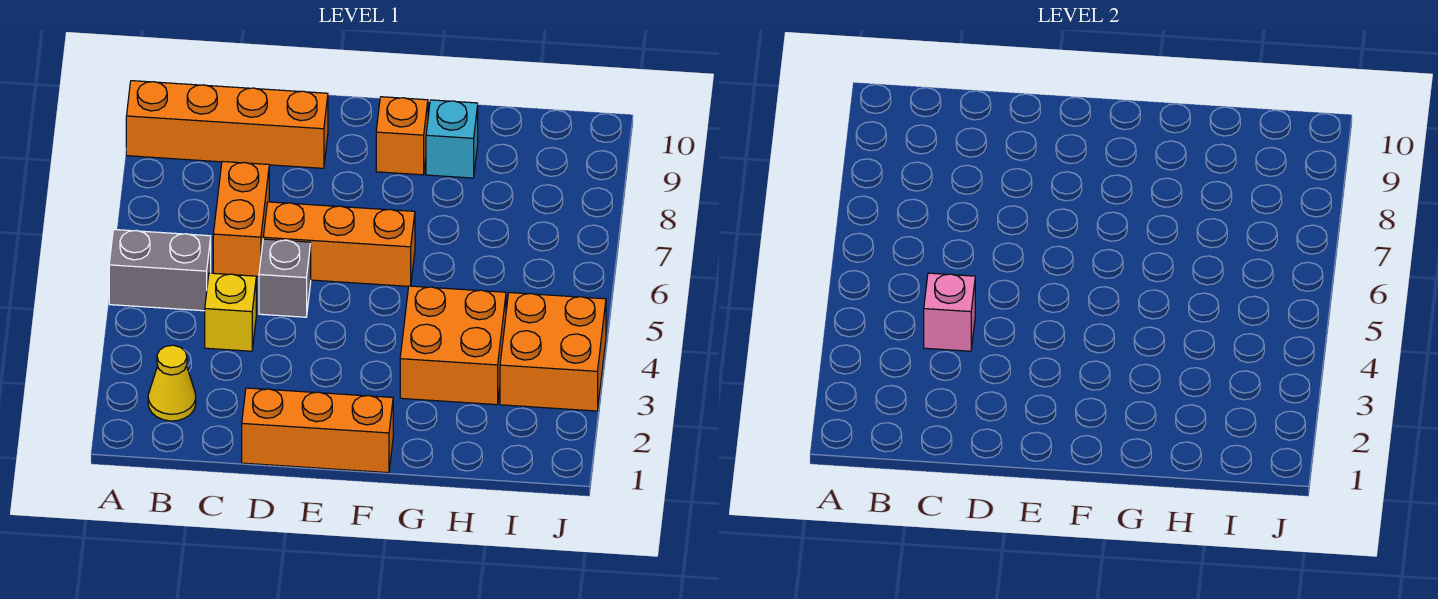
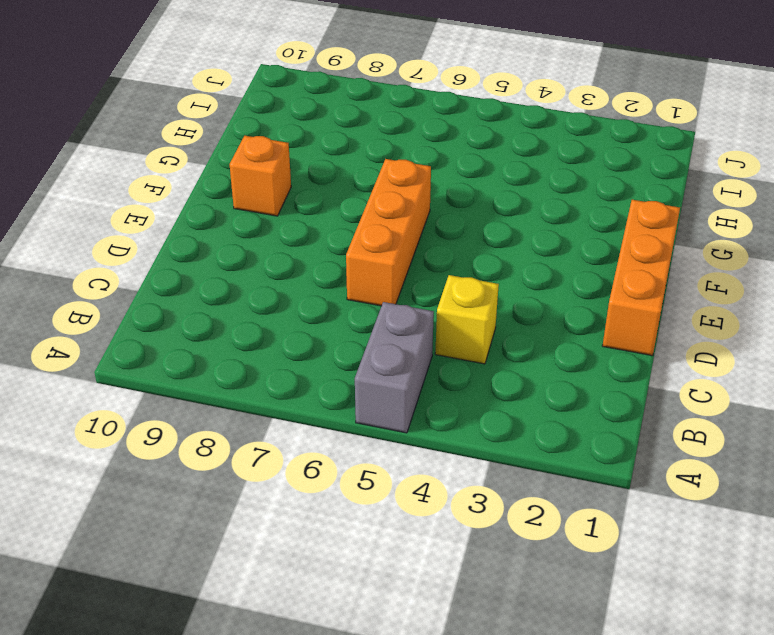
none -> orange 1x4 brick [126,81,328,168]
none -> yellow 1x1 cone [148,345,196,421]
none -> orange 1x2 brick [213,161,269,277]

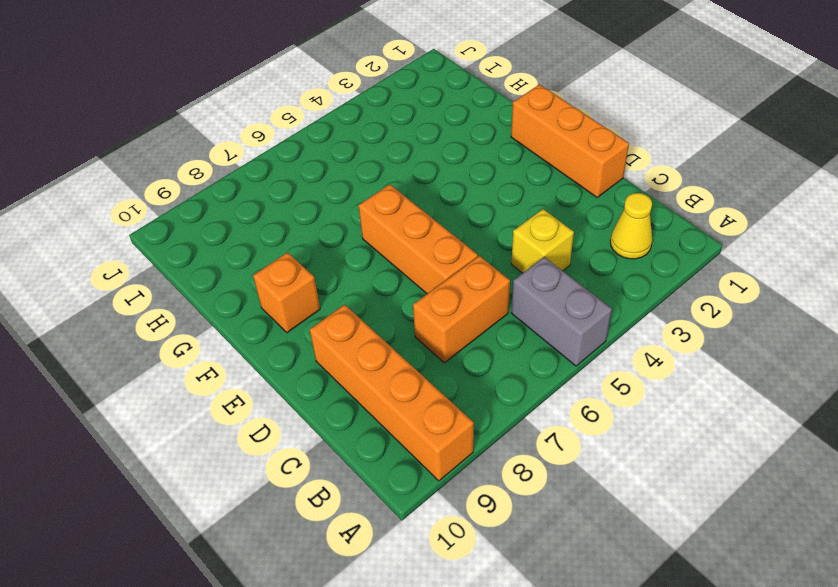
none -> grey 1x1 brick [259,239,311,317]
none -> orange 2x2 brick [400,286,506,405]
none -> cyan 1x1 brick [426,100,478,178]

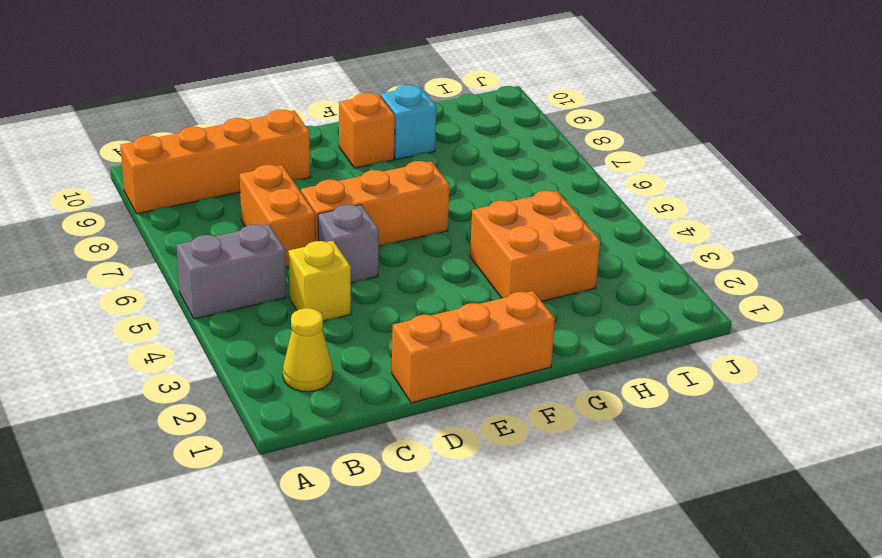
none -> orange 2x2 brick [500,293,606,411]
none -> pink 1x1 brick [924,273,975,351]

